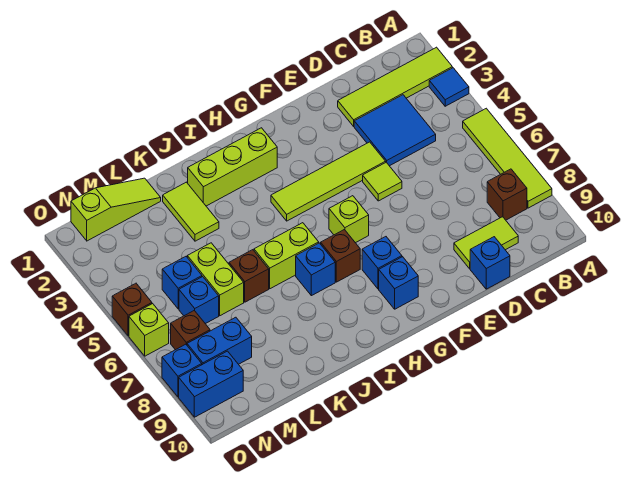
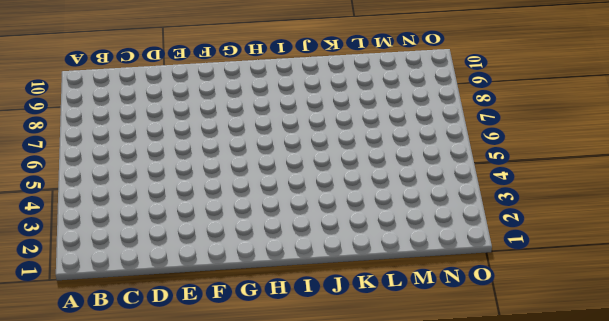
none -> lime 1x4 tile [338,47,452,126]
none -> blue 1x1 tile [429,68,469,106]
none -> lime 1x4 tile [463,108,552,208]

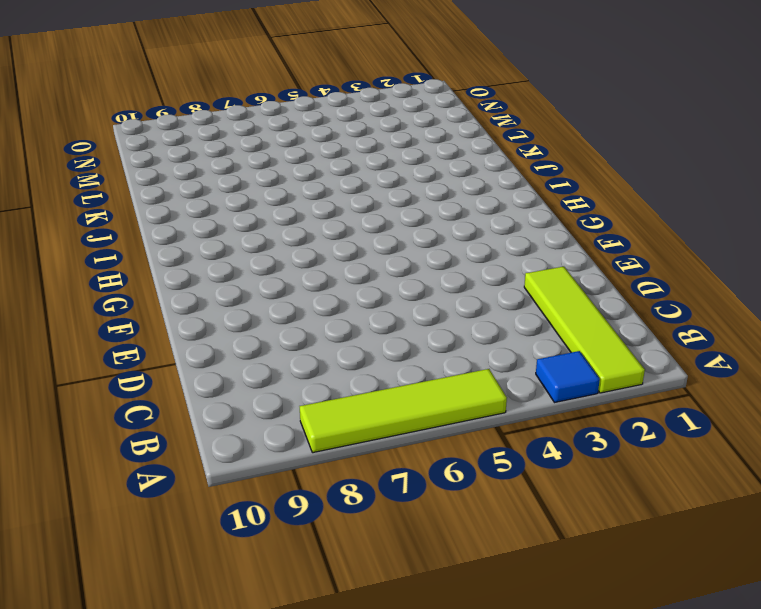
none -> brown 1x1 brick [487,169,527,220]
none -> blue 2x2 tile [354,95,436,166]
none -> lime 1x2 tile [454,217,518,269]

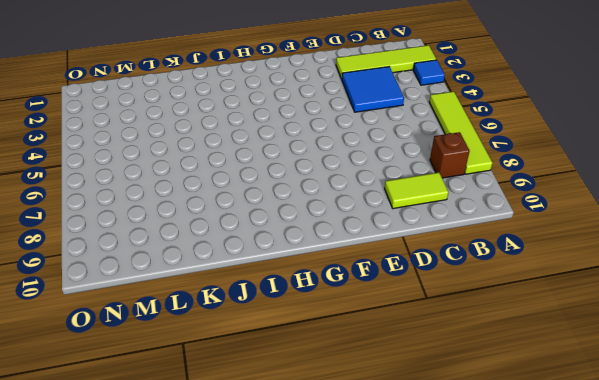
none -> blue 1x1 brick [470,237,510,289]
none -> lime 1x4 tile [271,142,386,221]
none -> lime 1x1 tile [363,162,402,201]

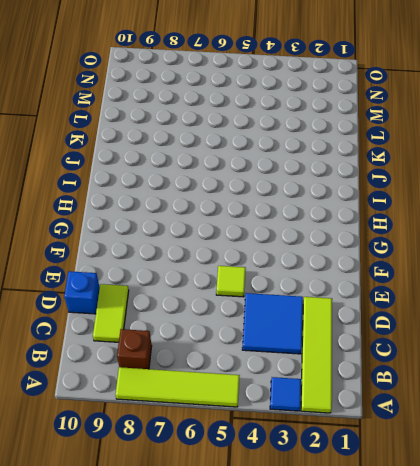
none -> lime 1x4 tile [271,142,386,221]
none -> lime 1x1 brick [329,196,369,243]
none -> blue 1x1 brick [362,237,402,289]

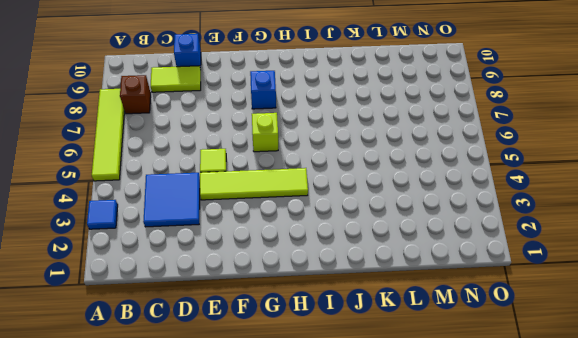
none -> lime 1x4 tile [338,47,452,126]
none -> blue 1x1 brick [379,257,418,309]
none -> lime 1x3 brick [188,128,277,206]

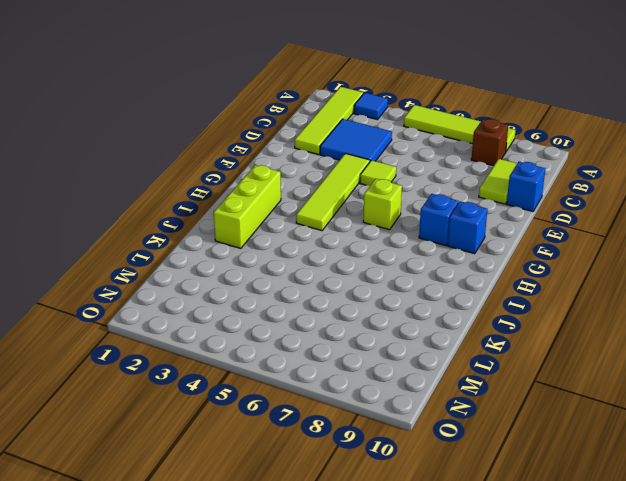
none -> brown 1x1 brick [321,230,360,282]
none -> lime 1x2 brick [254,223,319,289]
none -> blue 1x1 brick [296,243,335,296]

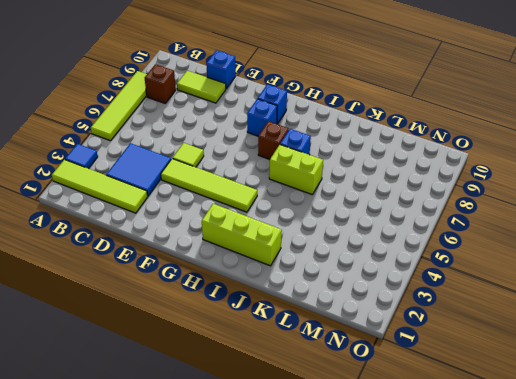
none -> lime 1x1 brick [329,196,369,243]
none -> lime 1x2 tile [163,182,219,241]
none -> brown 1x1 brick [229,250,269,302]

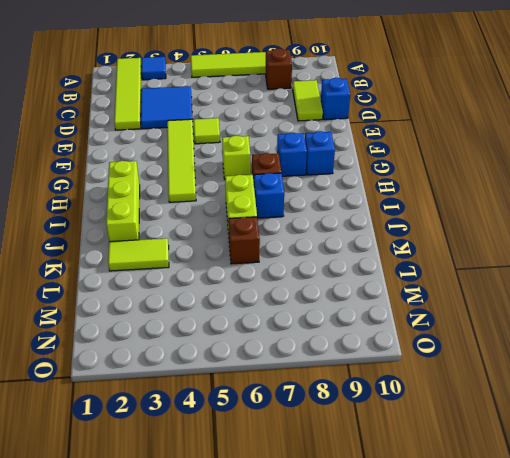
none -> lime 1x3 slope [71,178,161,241]
none -> lime 1x2 brick [187,243,244,316]
none -> blue 1x1 brick [162,257,202,309]

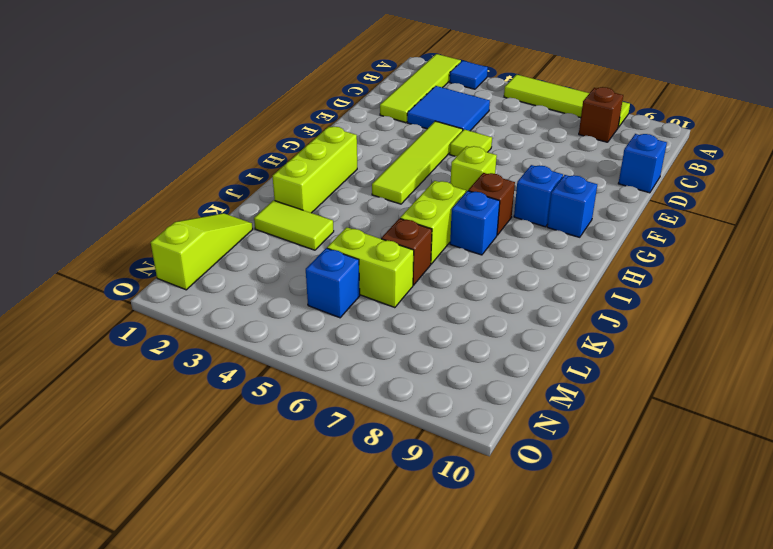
none -> lime 1x2 tile [454,217,518,269]
none -> blue 1x1 brick [179,277,219,324]
none -> blue 1x2 brick [187,317,252,365]

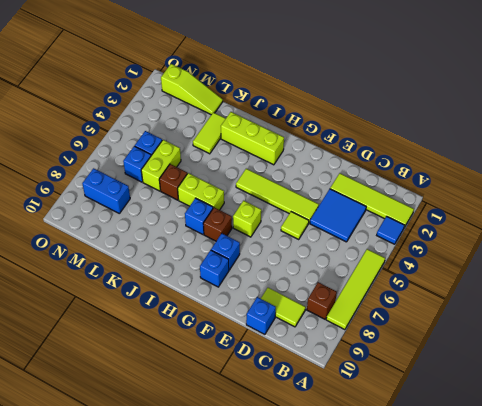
none -> brown 1x1 brick [171,310,210,350]
none -> blue 1x2 brick [179,351,243,417]
none -> brown 1x1 brick [112,283,152,336]

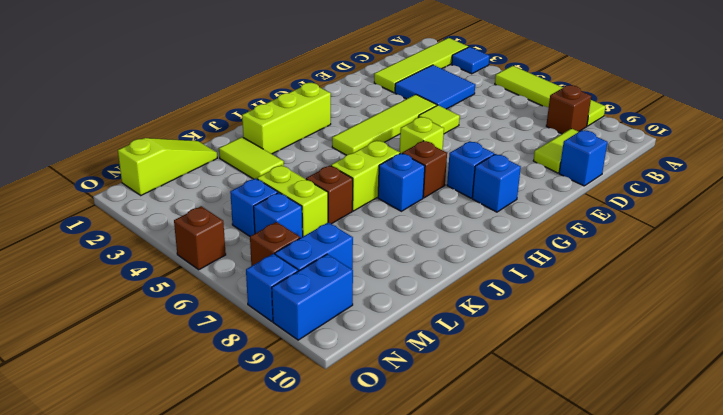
none -> lime 1x1 brick [129,304,169,356]

